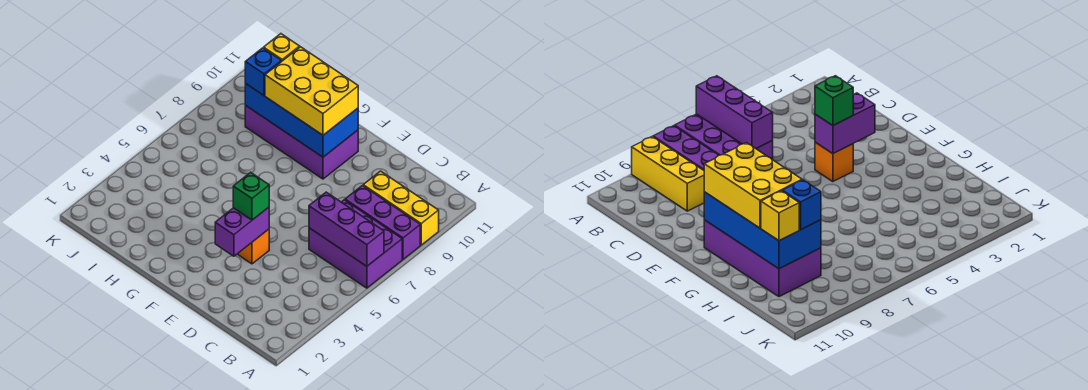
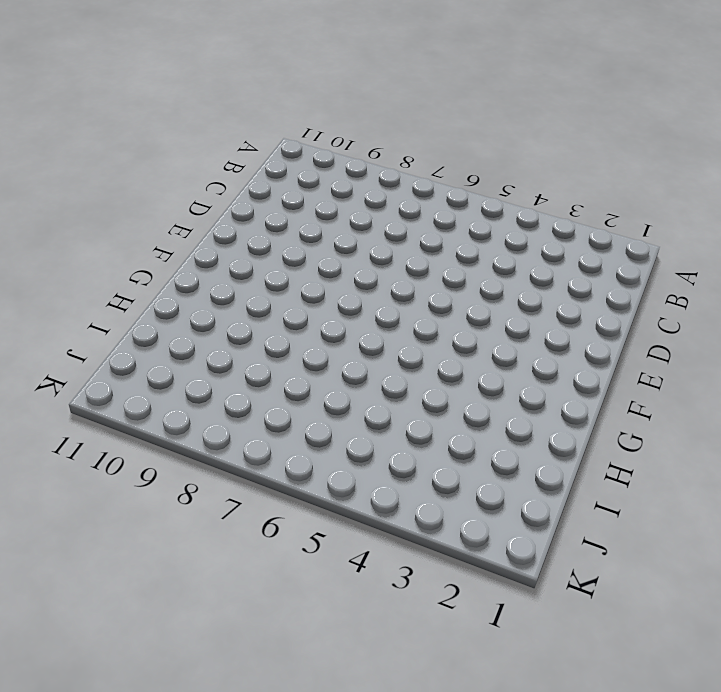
none -> purple 2x3 brick [309,200,402,288]
none -> purple 1x3 brick [345,186,420,259]
none -> yellow 1x3 brick [363,171,439,245]

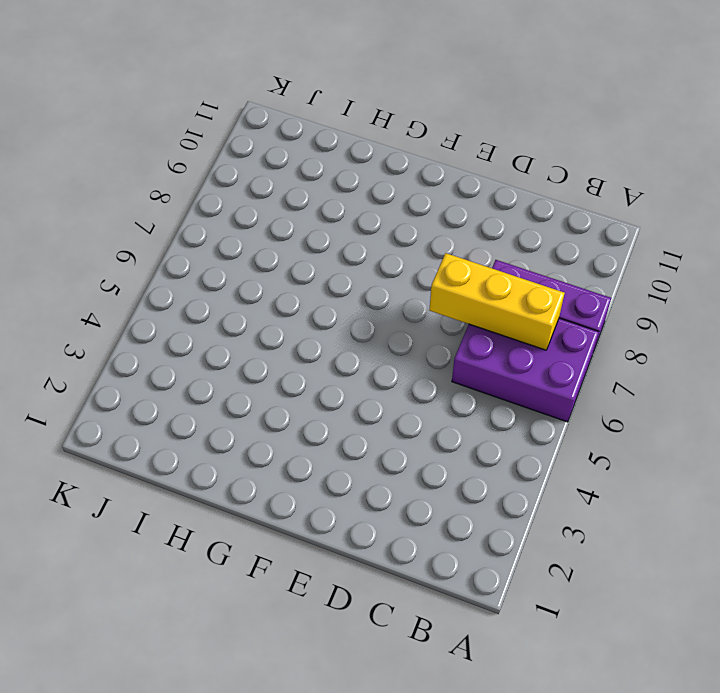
yellow 1x3 brick [430,253,565,350] -> yellow 1x3 brick moved to [363,171,439,245]
none -> orange 1x1 brick [238,229,269,264]
none -> purple 2x4 brick [245,106,358,179]
none -> purple 1x3 brick [309,192,384,266]

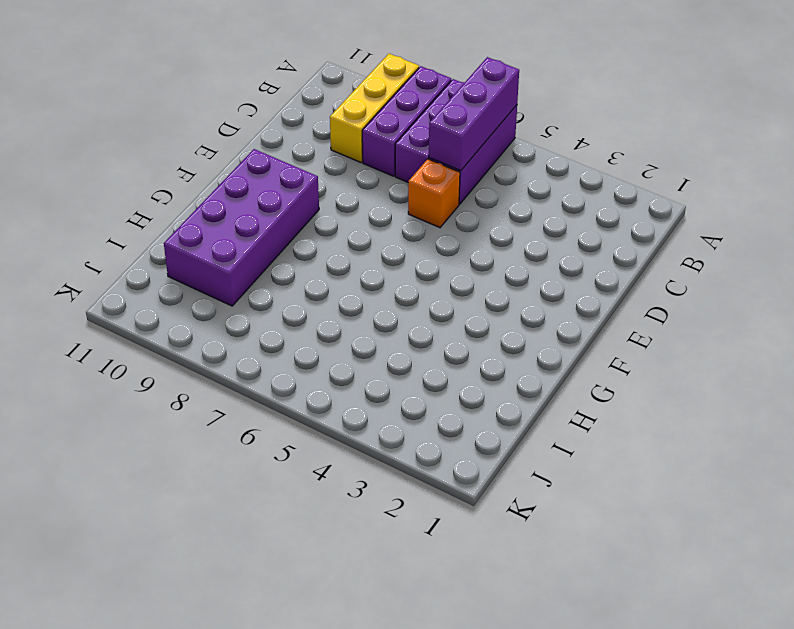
orange 1x1 brick [408,159,460,228] -> orange 1x1 brick moved to [238,229,269,264]
none -> purple 1x2 brick [215,207,269,256]
none -> blue 2x4 brick [245,83,358,157]
none -> green 1x1 brick [233,172,269,220]

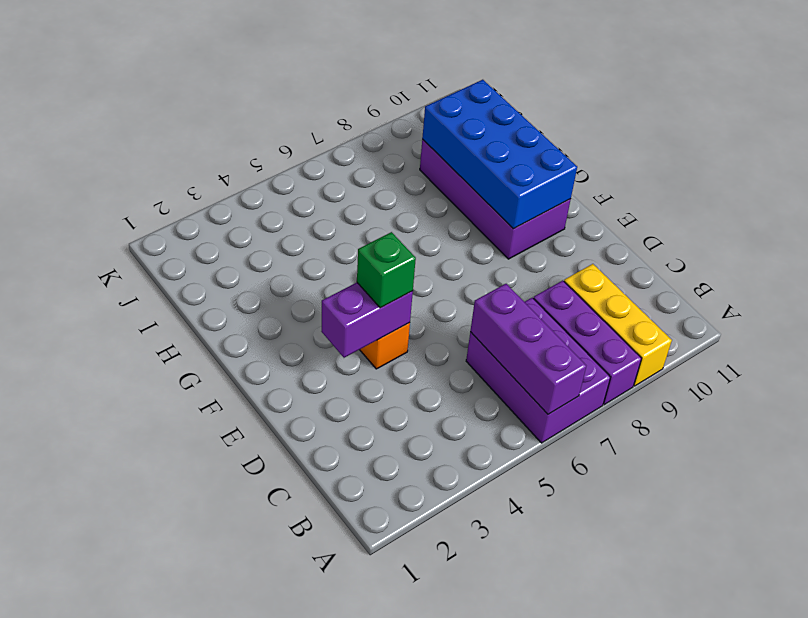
none -> yellow 2x3 brick [265,47,358,135]
none -> blue 1x1 brick [245,48,281,95]
none -> yellow 1x1 brick [264,34,300,62]

